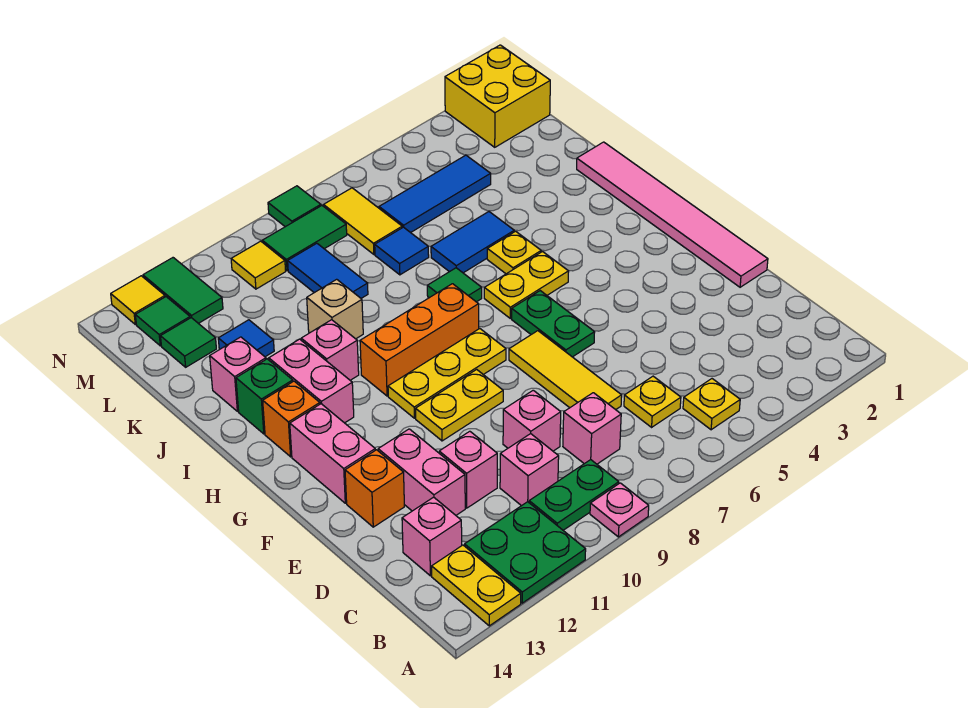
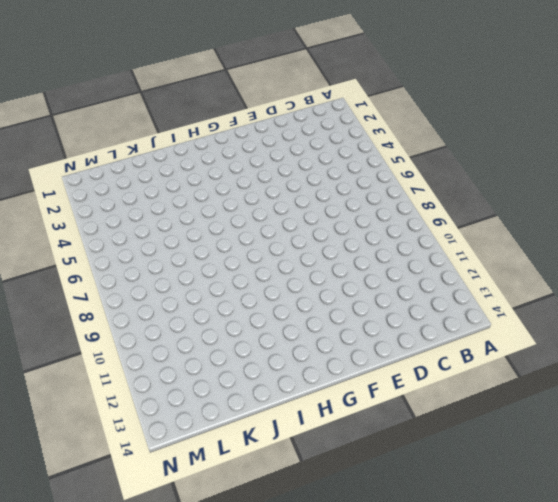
none -> pink 1x1 plate [590,483,649,537]
none -> green 2x2 plate [465,502,586,603]
none -> yellow 1x2 plate [432,545,521,626]
none -> yellow 1x1 plate [683,379,740,430]

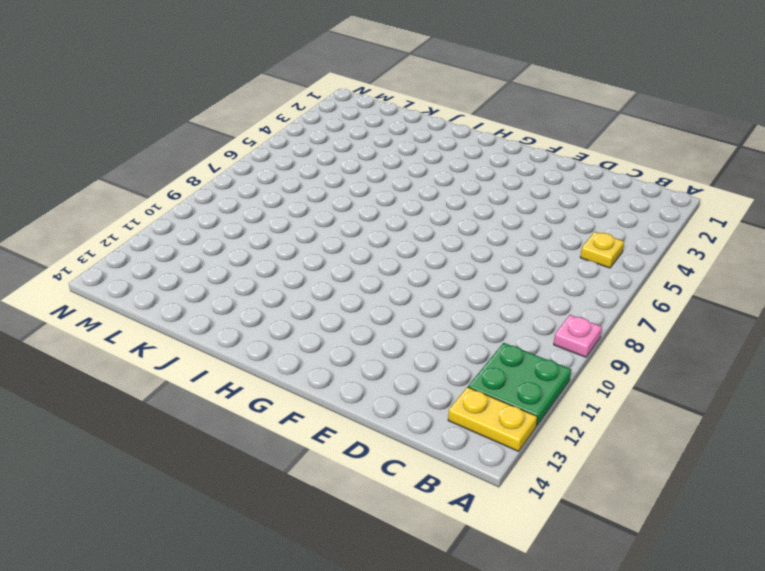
none -> green 1x2 plate [529,460,619,530]
none -> yellow 1x1 plate [624,376,681,427]
none -> pink 1x1 brick [563,393,621,464]
none -> pink 1x1 brick [500,434,559,506]

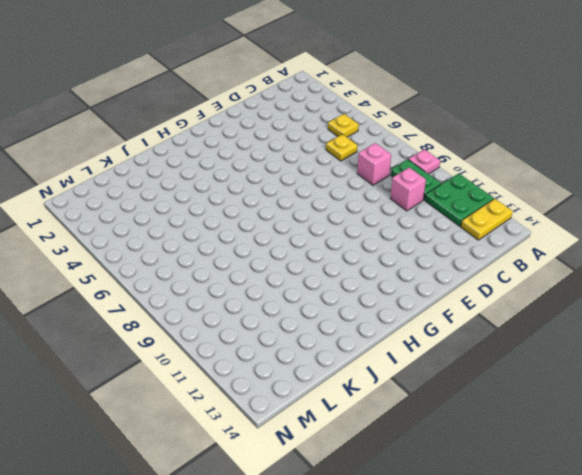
none -> pink 1x1 brick [402,497,462,576]
none -> yellow 1x3 tile [509,331,622,410]
none -> pink 1x1 brick [503,390,561,451]
none -> pink 1x1 brick [439,431,497,508]

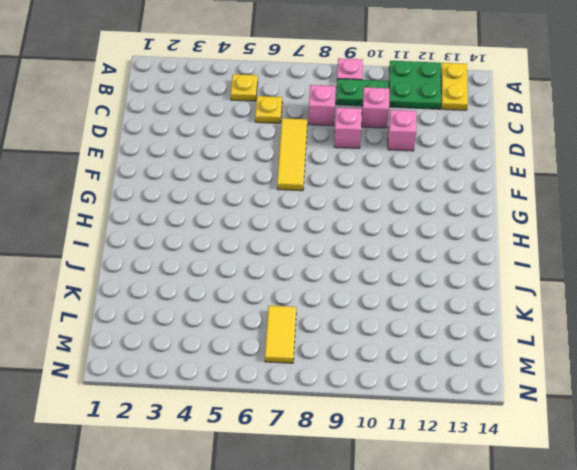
none -> pink 1x1 brick [402,497,462,576]
none -> pink 1x2 brick [378,429,465,515]
none -> pink 1x6 tile [577,142,768,287]
none -> orange 1x1 brick [345,450,404,527]

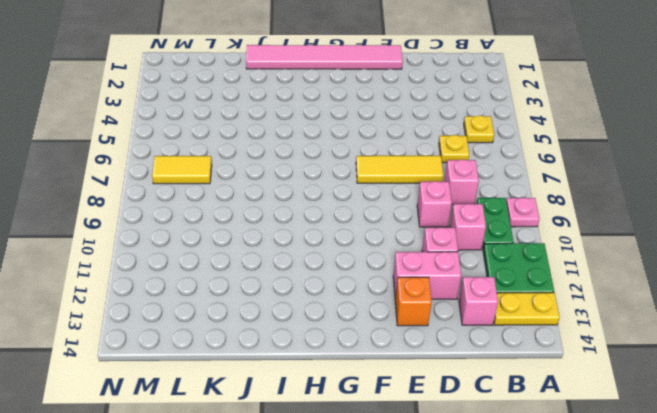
none -> green 1x2 plate [512,291,595,357]
none -> yellow 1x2 plate [416,369,503,441]
none -> pink 1x2 brick [290,404,375,503]
none -> yellow 1x3 plate [388,329,506,418]

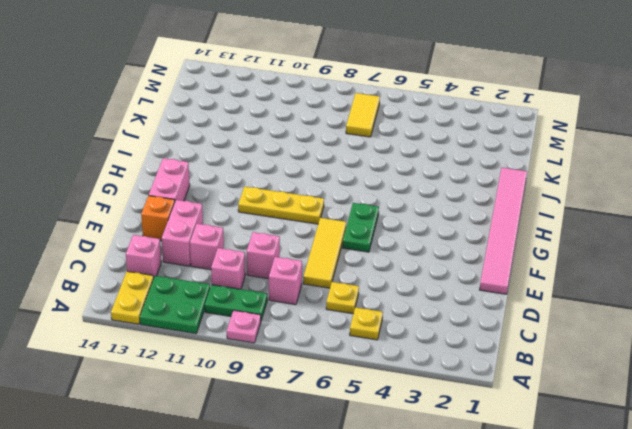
none -> yellow 1x2 plate [416,369,503,441]
none -> yellow 1x2 plate [484,252,569,318]
none -> orange 1x3 brick [360,284,479,396]
none -> pink 1x2 brick [269,339,354,423]

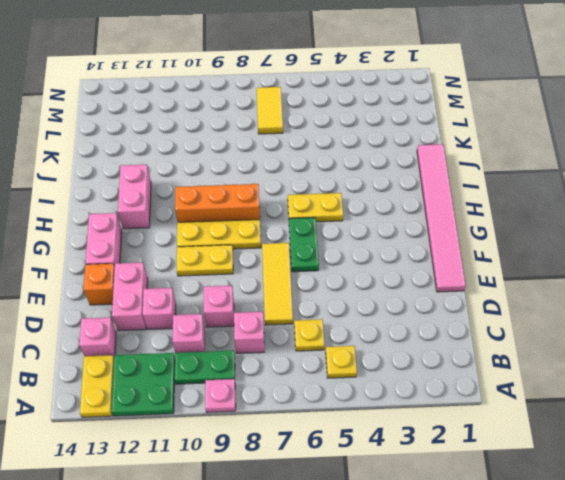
none -> orange 1x1 brick [263,381,320,457]
none -> yellow 1x1 plate [487,231,541,274]
none -> green 1x1 tile [427,268,482,302]
none -> pink 1x1 brick [301,320,359,380]

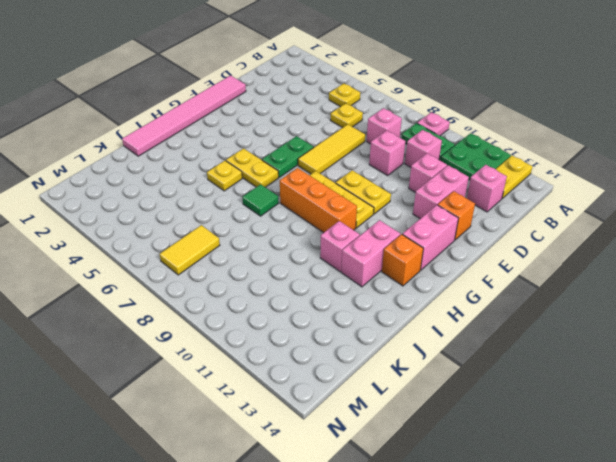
none -> green 1x1 brick [236,359,293,434]
none -> blue 1x2 tile [431,212,514,273]
none -> tan 1x1 brick [307,279,363,339]
none -> pink 1x1 brick [210,337,266,411]

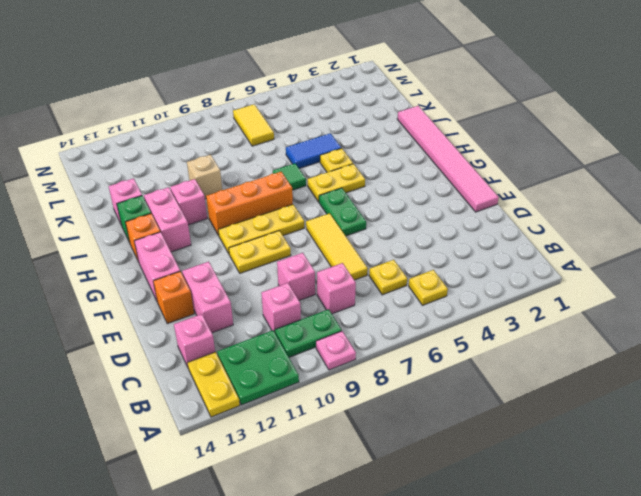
none -> pink 1x1 brick [439,431,497,508]
none -> blue 1x1 tile [375,227,429,275]
none -> blue 1x2 tile [288,243,368,298]
none -> blue 1x1 tile [218,320,274,357]

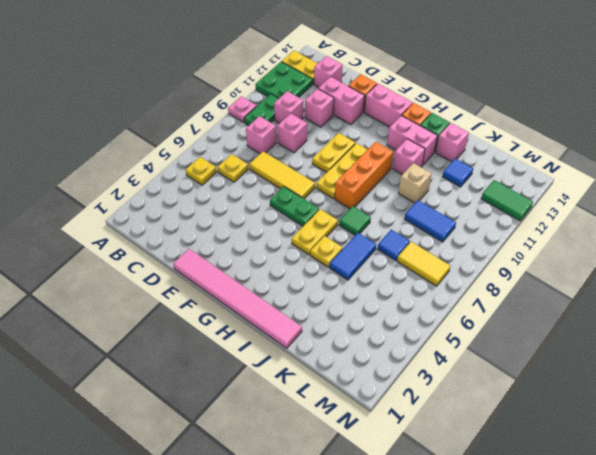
none -> blue 1x3 tile [379,155,491,233]
none -> green 1x1 tile [161,318,216,367]
none -> yellow 2x2 brick [445,45,550,147]
none -> green 1x2 tile [262,206,347,271]

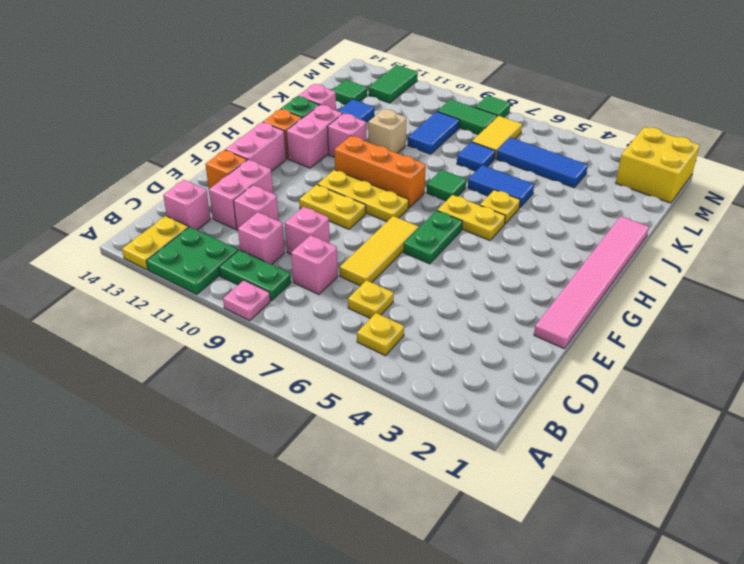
none -> yellow 1x1 tile [231,241,286,289]
none -> green 1x1 tile [135,297,190,346]
none -> yellow 1x1 tile [111,276,165,325]

